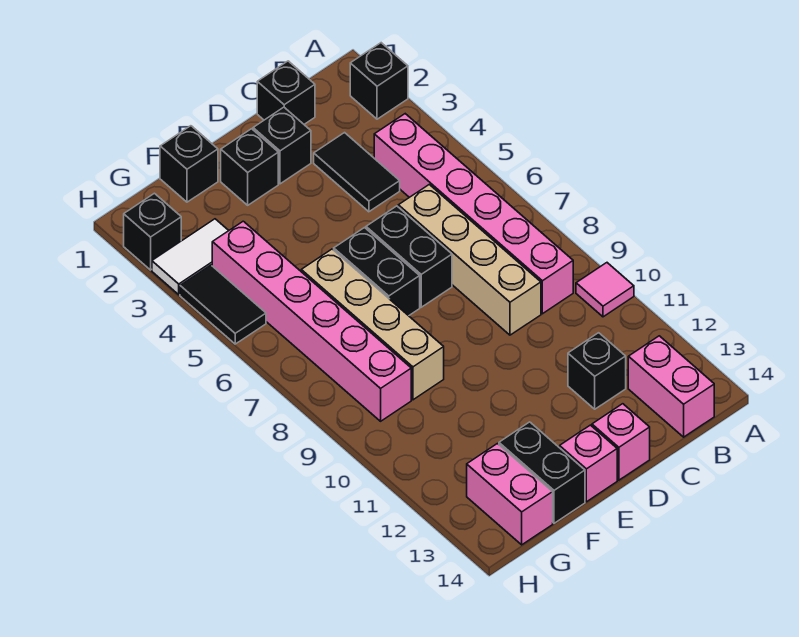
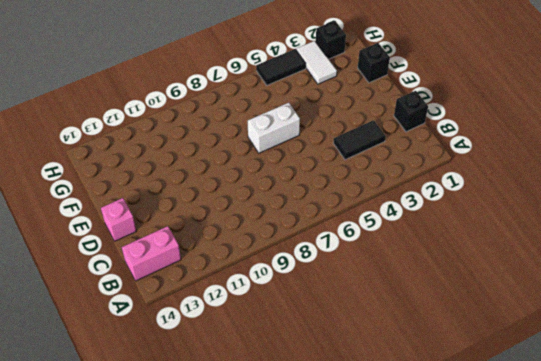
white 1x2 brick [248,103,300,153] -> black 1x2 brick [334,228,420,316]
none -> black 1x1 brick [350,43,408,119]
none -> pink 1x1 tile [576,263,634,317]
none -> pink 1x6 brick [374,114,573,314]

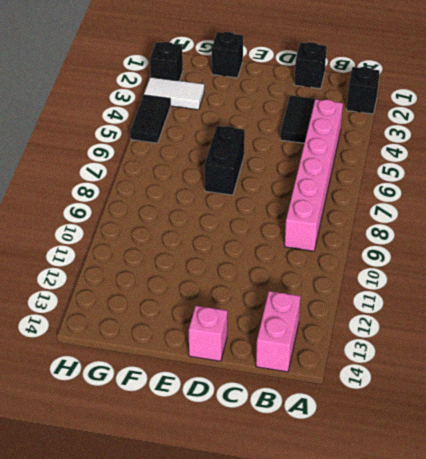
none -> pink 1x1 tile [576,263,634,317]
none -> tan 1x4 brick [398,185,541,335]
none -> black 1x1 brick [568,333,626,409]

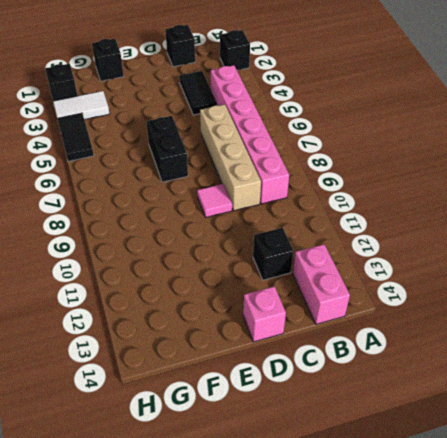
pink 1x1 tile [197,184,232,217] -> pink 1x1 tile moved to [576,263,634,317]
none -> black 1x1 brick [253,107,311,184]
none -> black 1x2 brick [366,206,452,307]
none -> black 1x1 brick [221,129,278,205]

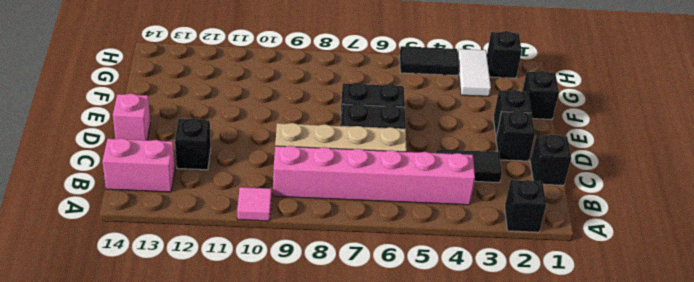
none -> pink 1x1 brick [560,425,617,502]
none -> tan 1x4 brick [301,249,444,400]
none -> black 1x2 brick [499,422,585,523]

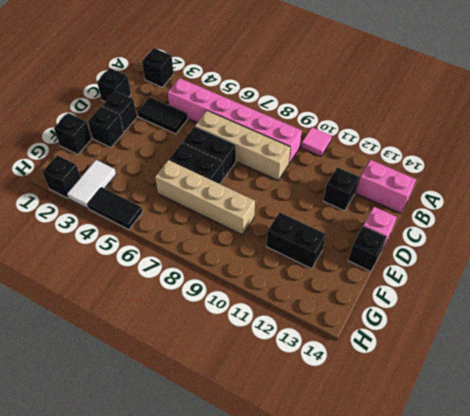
black 1x1 brick [348,226,387,271] -> pink 1x1 brick [560,425,617,502]
black 1x2 brick [266,212,326,269] -> black 1x2 brick moved to [499,422,585,523]
none -> pink 1x6 brick [212,221,411,421]
none -> pink 1x2 brick [467,444,553,545]

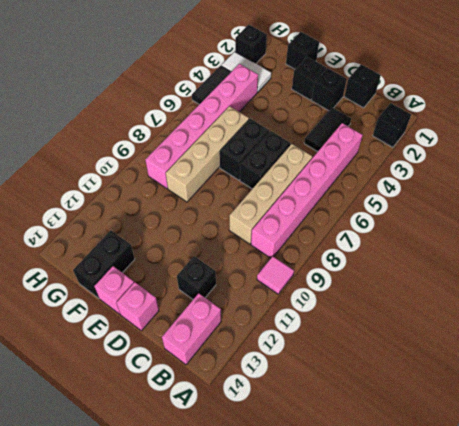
none -> pink 1x2 brick [467,444,553,545]

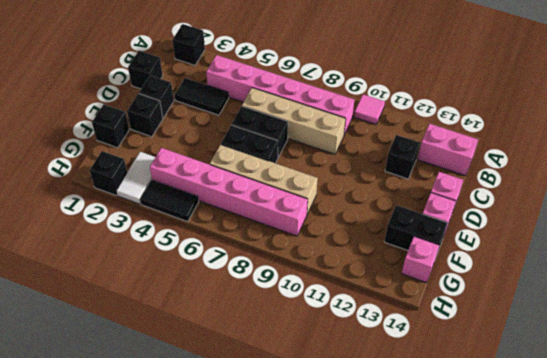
pink 1x1 brick [402,236,439,283] -> pink 1x2 brick [467,444,553,545]

